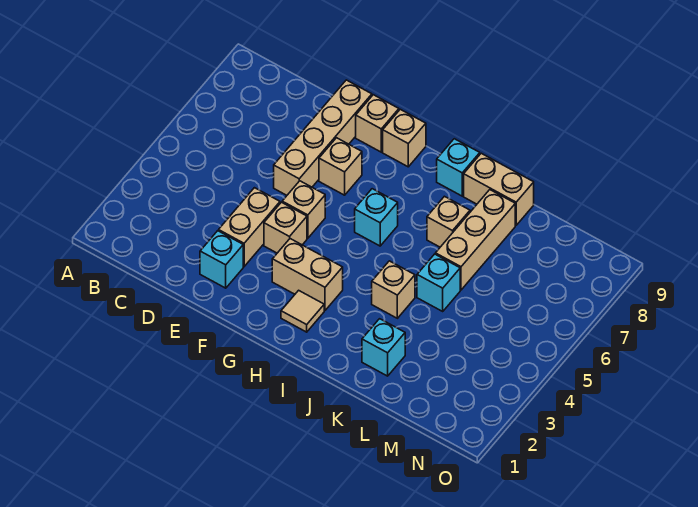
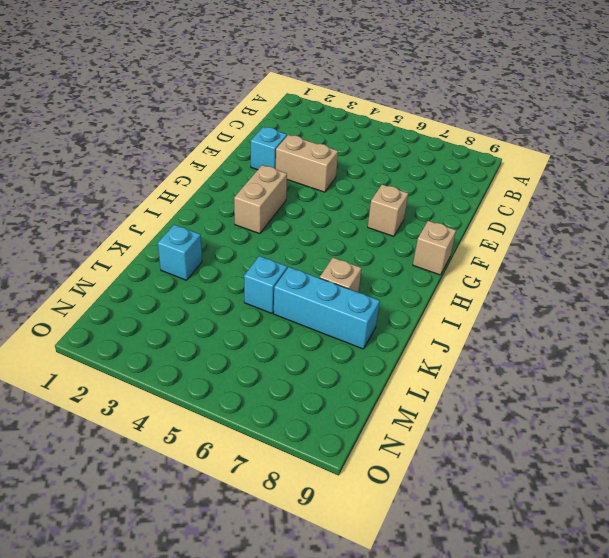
cyan 1x3 brick [274,267,380,349] -> tan 1x3 brick [435,190,515,290]
none -> tan 1x4 brick [274,80,372,195]
none -> tan 1x1 brick [264,202,307,253]
none -> tan 1x1 brick [282,181,325,238]

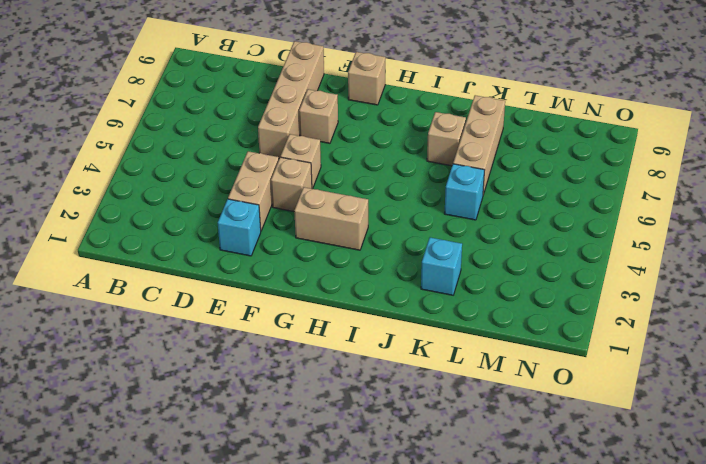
none -> tan 1x1 brick [356,95,399,152]
none -> tan 1x1 tile [281,290,324,332]
none -> cyan 1x1 brick [355,189,398,246]

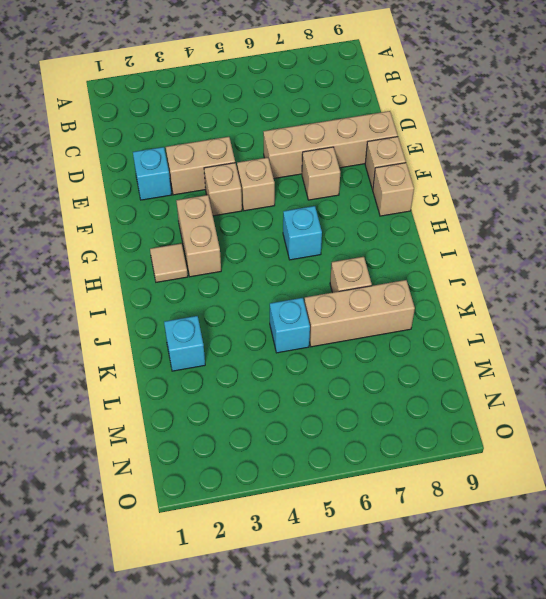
none -> cyan 1x1 brick [437,139,480,196]
none -> tan 1x1 brick [372,261,415,318]
none -> tan 1x2 brick [464,153,534,225]

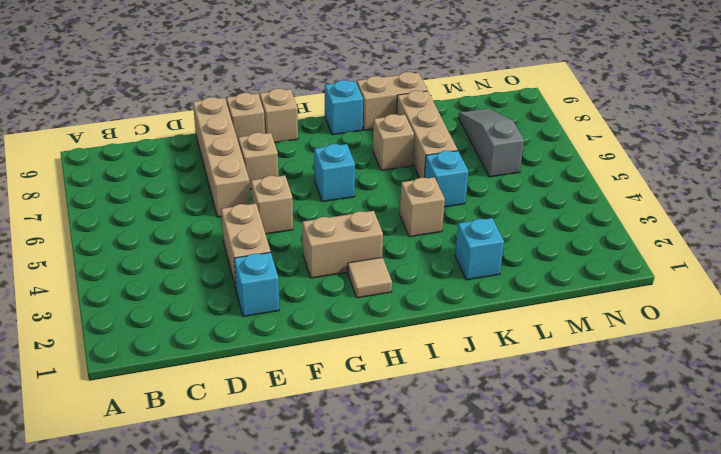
grey 1x3 slope [458,109,524,177] -> none
none -> tan 1x1 brick [264,202,307,253]

